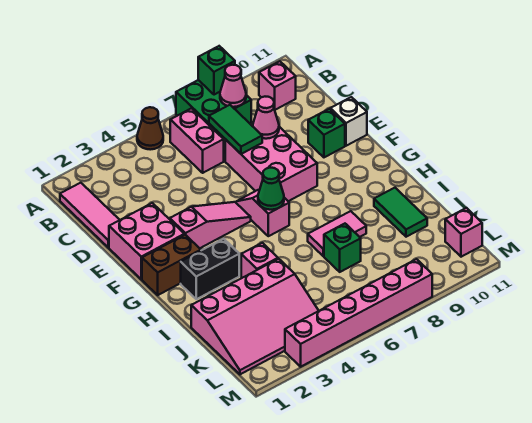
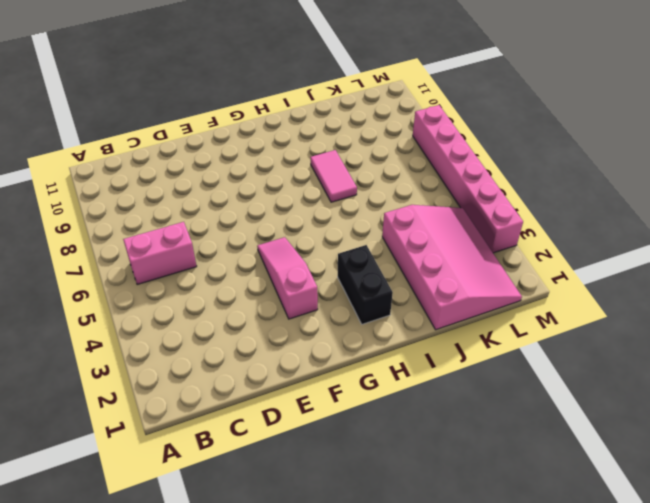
none -> brown 1x1 cone [137,107,163,150]
none -> green 2x2 brick [176,80,251,138]
none -> pink 1x3 tile [60,183,119,248]

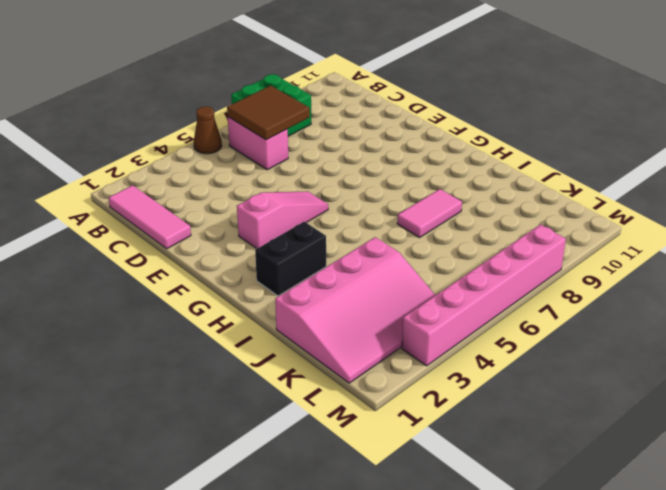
brown 2x2 tile [227,85,310,140] -> green 1x2 tile [209,105,262,154]
none -> pink 1x1 brick [259,61,296,110]
none -> pink 2x3 brick [225,125,317,201]
none -> pink 2x2 brick [109,203,184,279]

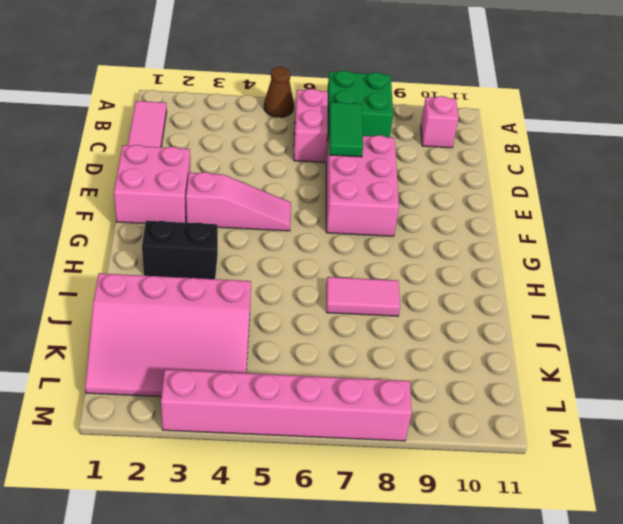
none -> green 1x1 brick [308,109,345,157]
none -> white 1x1 brick [330,97,367,146]
none -> pink 1x2 slope [236,190,289,236]

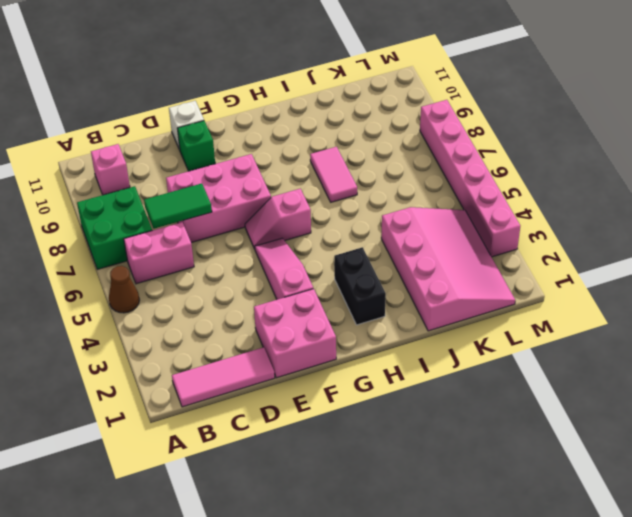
none -> brown 1x2 brick [142,235,201,295]
none -> pink 1x1 brick [241,243,278,278]
none -> green 1x2 tile [374,188,427,237]

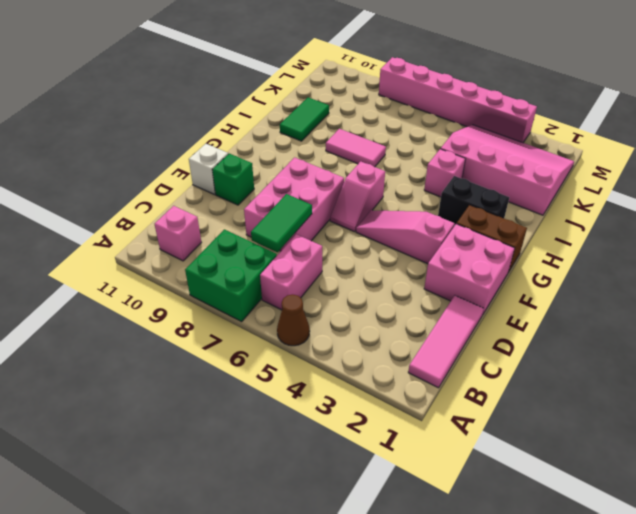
none -> green 1x1 brick [324,224,361,272]
none -> pink 1x1 brick [445,208,482,257]
none -> green 1x1 brick [198,46,235,95]

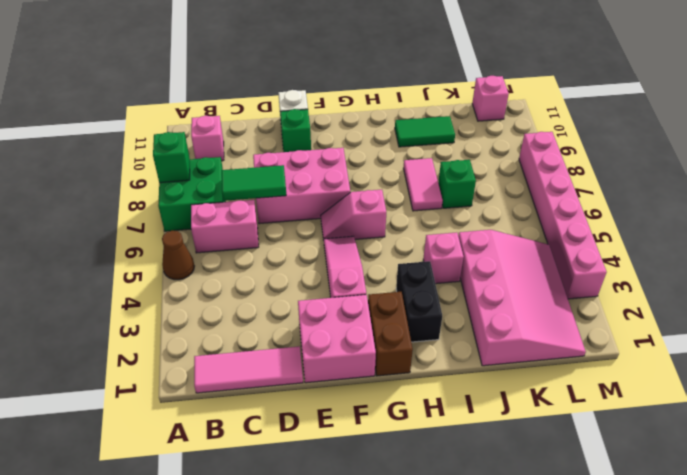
none -> pink 1x1 cone [220,65,246,107]
none -> pink 1x1 cone [253,97,279,139]
none -> green 1x1 cone [258,168,284,210]

